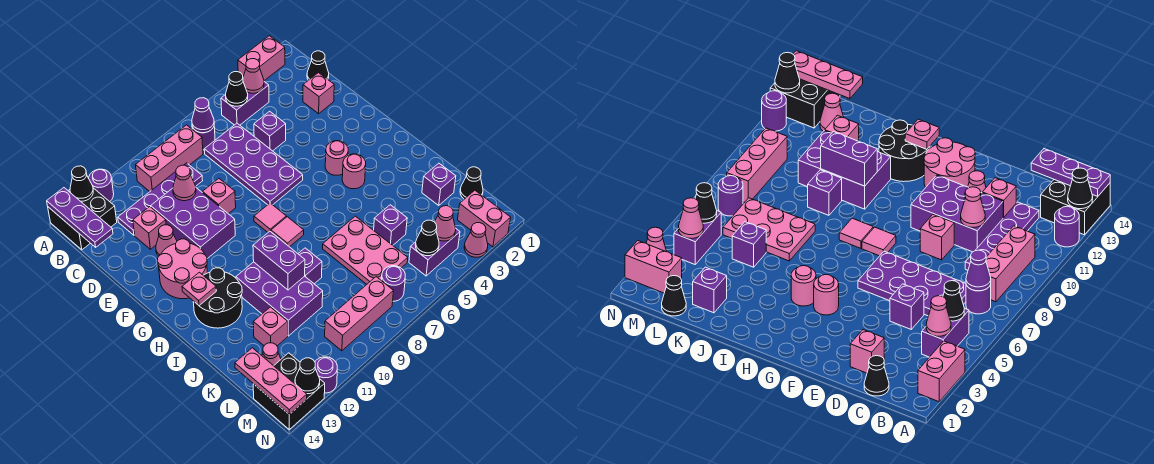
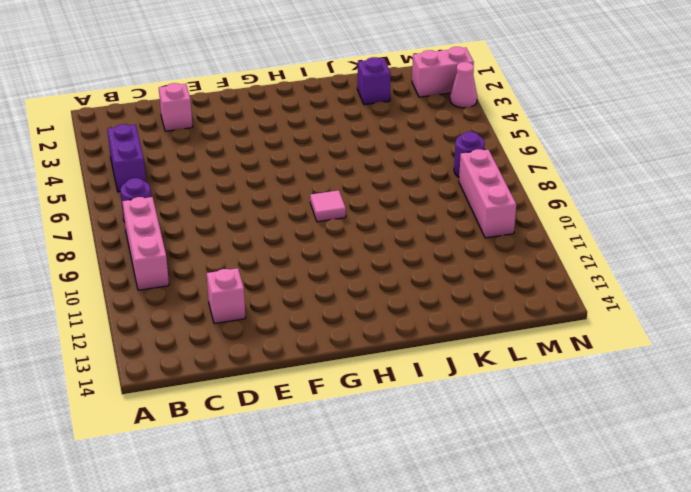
none -> pink 1x2 brick [238,36,285,81]
none -> purple 1x1 round brick [89,169,114,202]
none -> black 2x2 brick [48,188,117,250]
none -> black 1x1 cone [307,51,329,80]

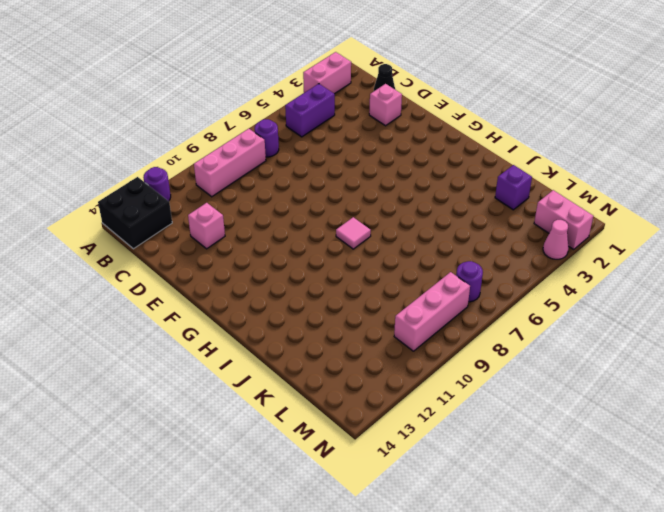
none -> purple 2x4 plate [204,123,303,205]
none -> purple 1x4 plate [118,163,203,235]
none -> purple 1x1 brick [254,111,286,151]
none -> purple 2x3 brick [151,188,235,259]

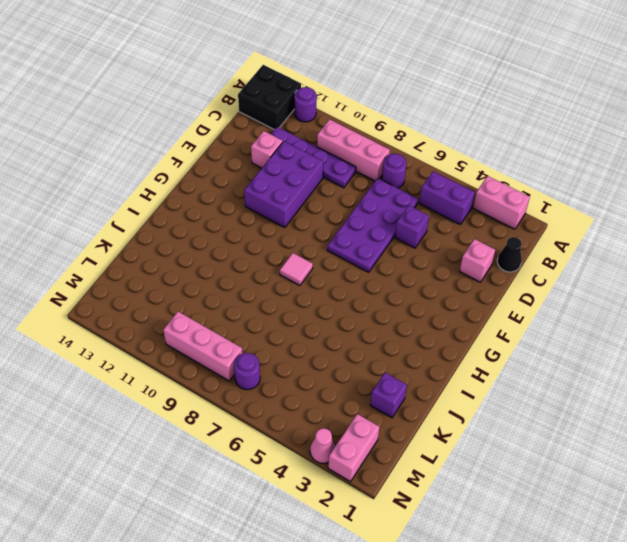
none -> pink 1x1 brick [203,179,236,214]
none -> pink 1x1 cone [156,225,177,256]
none -> pink 2x2 round brick [157,239,207,299]
none -> pink 1x1 round brick [325,141,348,175]

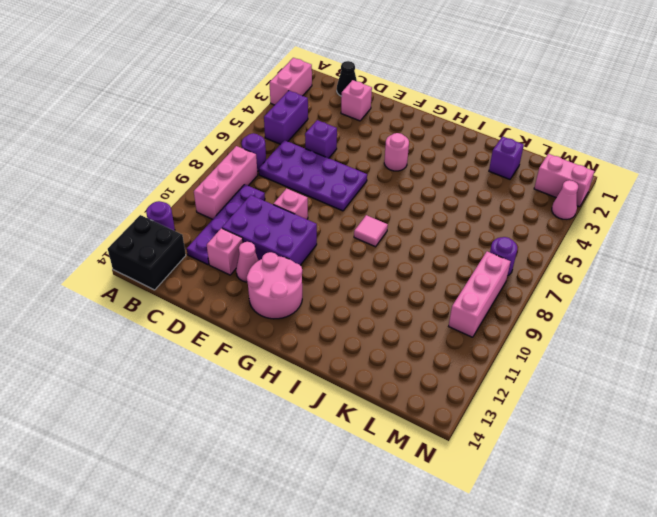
none -> pink 1x1 tile [254,203,286,232]
none -> pink 1x1 round brick [342,154,366,189]
none -> black 2x2 round brick [193,268,242,328]
none -> purple 2x3 brick [236,262,323,336]

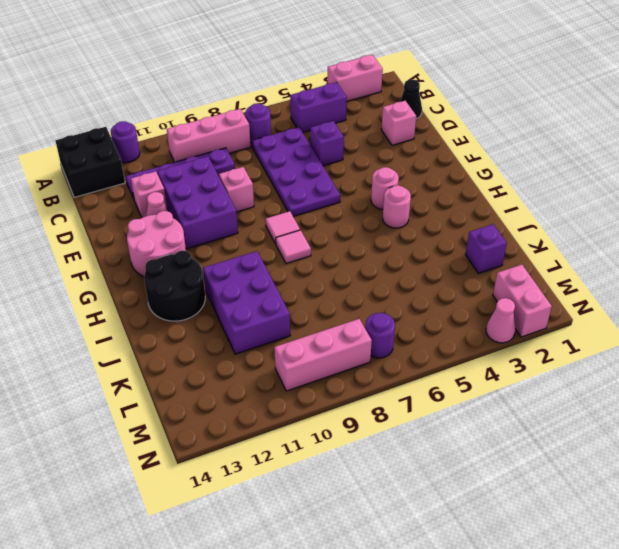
none -> pink 2x3 plate [323,216,408,284]
none -> purple 1x1 brick [298,248,322,284]
none -> purple 1x1 brick [374,205,407,245]
none -> pink 1x1 brick [253,307,288,346]

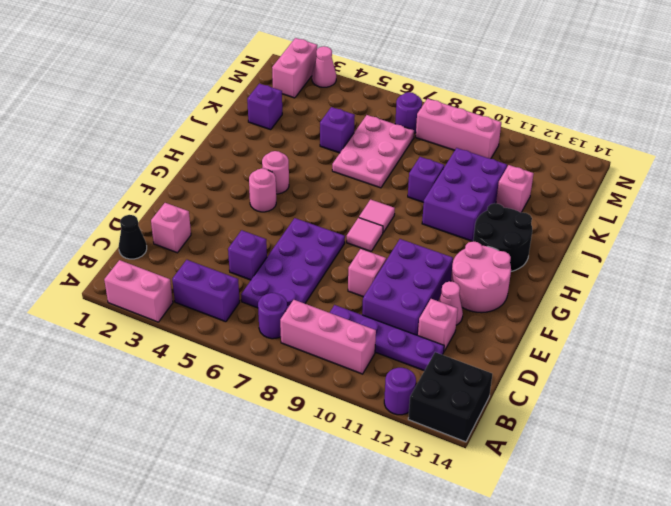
none -> black 1x1 cone [460,167,483,199]
none -> pink 1x1 cone [262,343,281,366]
none -> purple 1x2 brick [409,228,460,276]
none -> black 2x2 brick [253,353,325,429]

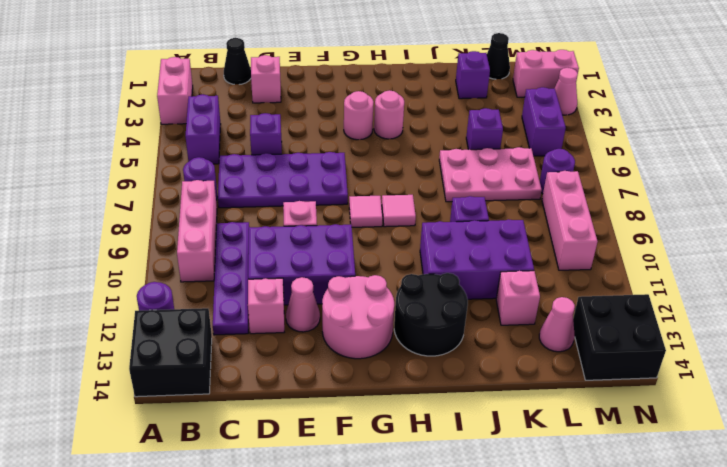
none -> purple 1x1 round brick [315,357,337,393]
none -> black 1x1 cone [70,166,93,201]
none -> purple 1x3 plate [47,188,113,247]
none -> pink 1x1 cone [243,59,264,93]

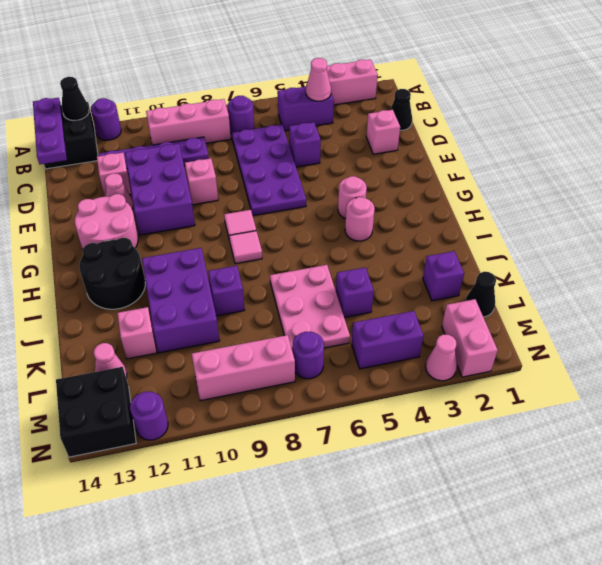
none -> black 1x1 cone [226,72,248,106]
none -> purple 1x1 cone [192,98,214,133]
none -> pink 1x1 cone [173,165,196,201]
none -> pink 1x1 plate [182,272,216,306]

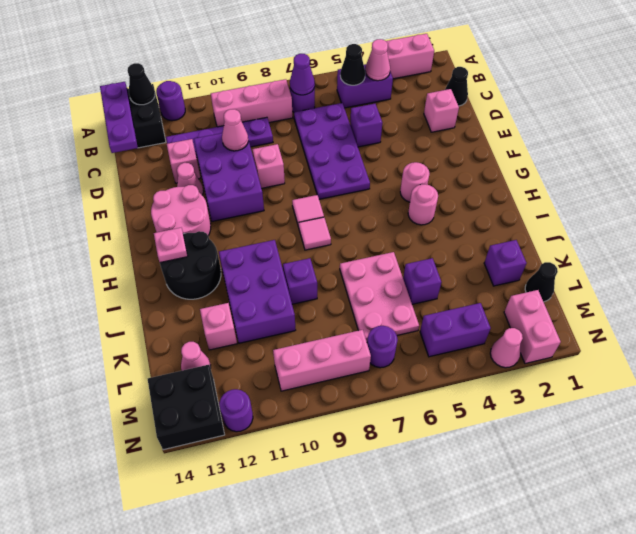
none -> purple 1x2 brick [253,232,305,290]
none -> pink 1x3 plate [235,348,307,415]
none -> pink 1x1 cone [435,206,456,241]
none -> black 1x1 cone [415,220,439,256]

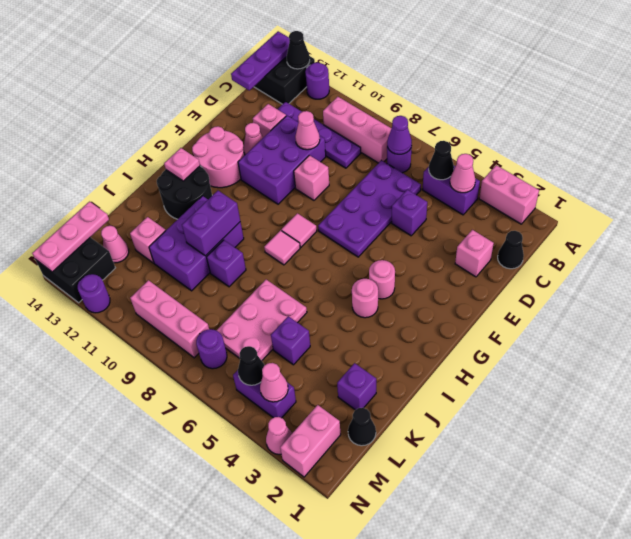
none -> black 1x1 cone [295,358,320,394]

